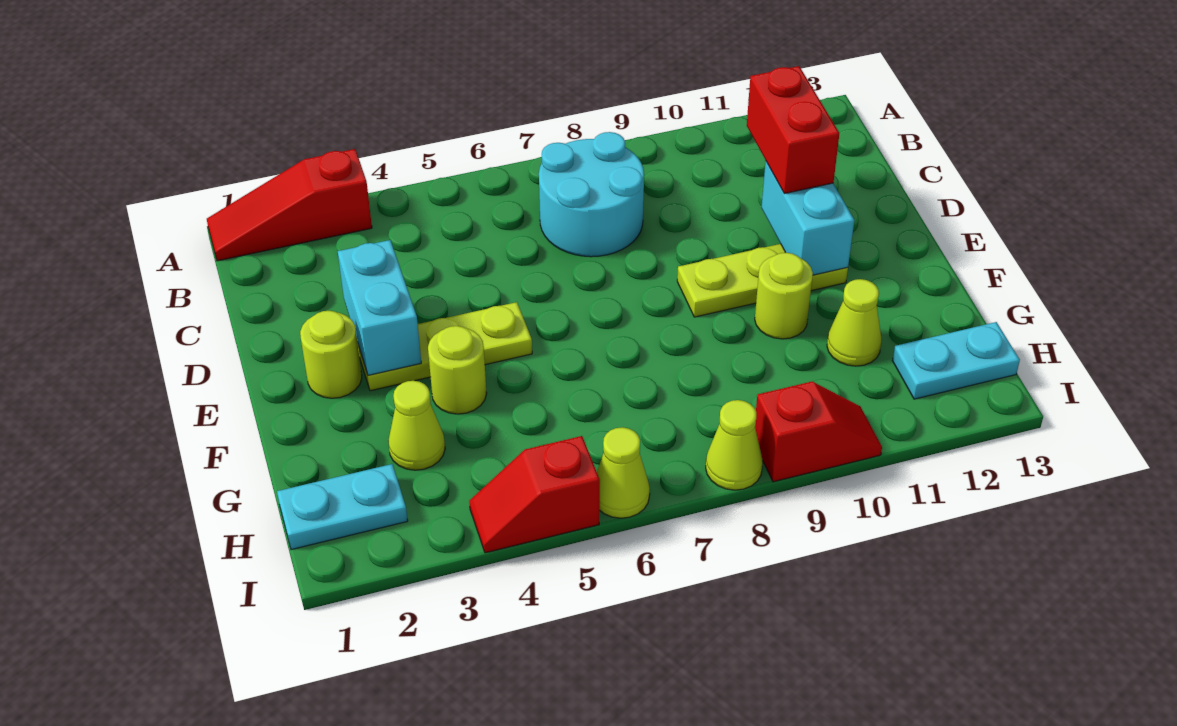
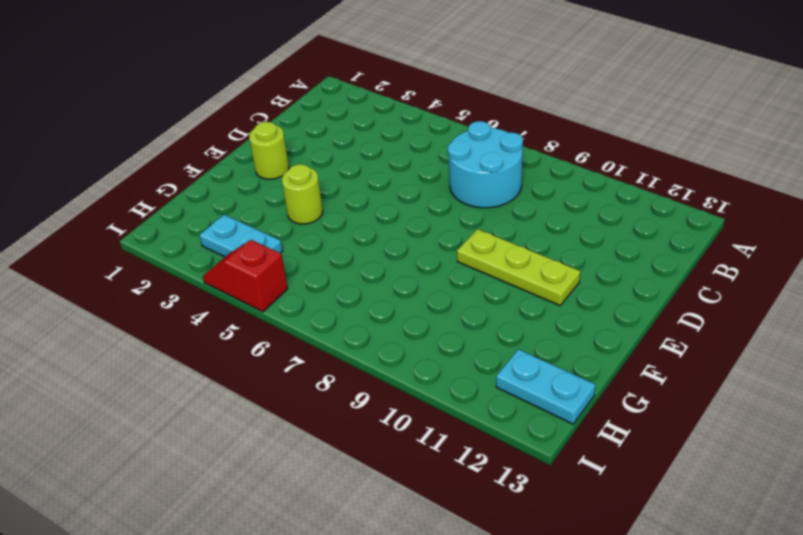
cyan 1x2 plate [200,215,282,257] -> cyan 1x2 plate moved to [277,464,408,550]
none -> red 1x3 slope [207,149,372,261]
none -> lime 1x3 plate [358,302,532,391]
none -> lime 1x1 round brick [755,253,813,339]

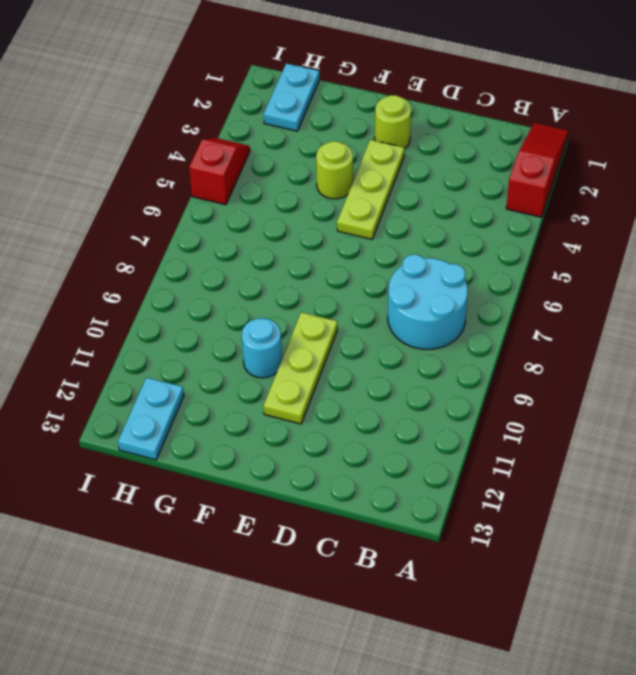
cyan 1x1 round brick [242,318,282,378] -> lime 1x1 round brick [755,253,813,339]
none -> lime 1x1 cone [388,381,445,470]
none -> lime 1x1 cone [827,279,882,366]
none -> lime 1x1 cone [597,427,650,518]

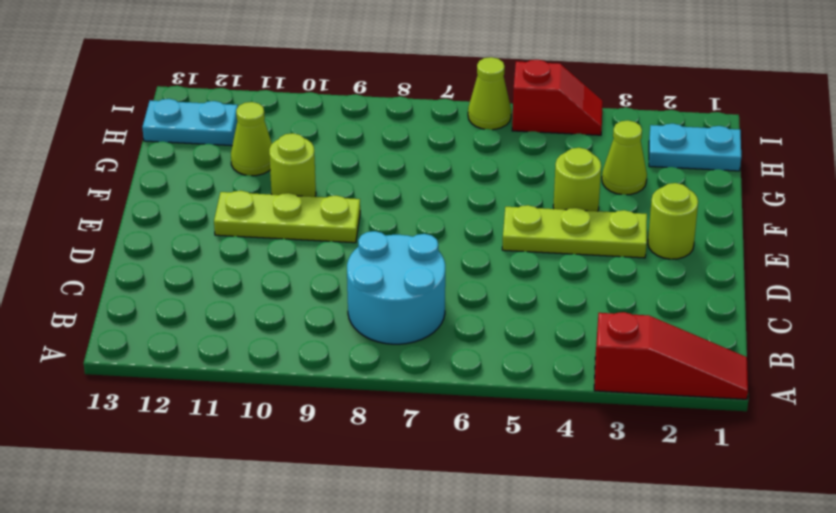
none -> lime 1x1 cone [706,400,763,490]
none -> red 1x2 slope [755,381,882,482]
none -> cyan 1x2 brick [338,240,421,375]

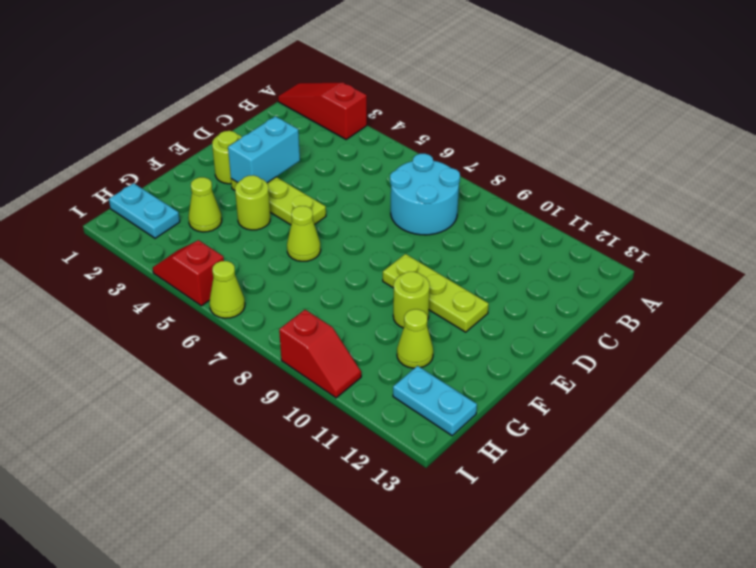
lime 1x1 cone [287,206,321,261] -> lime 1x1 cone moved to [706,400,763,490]
none -> cyan 1x2 brick [761,161,854,275]
none -> red 1x2 brick [747,66,840,194]

